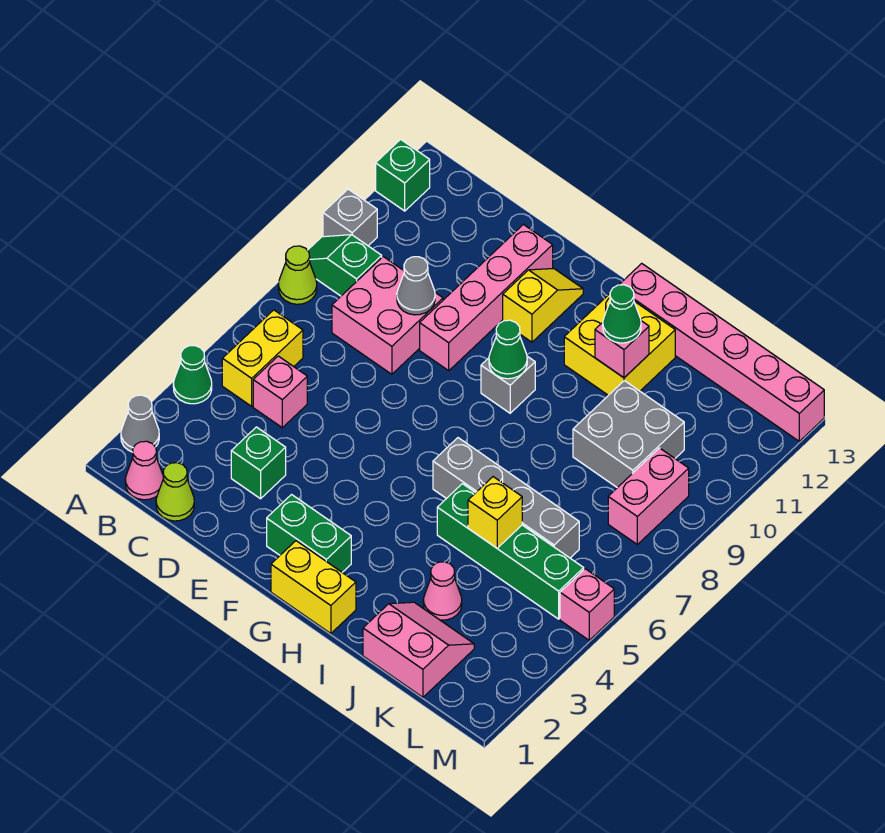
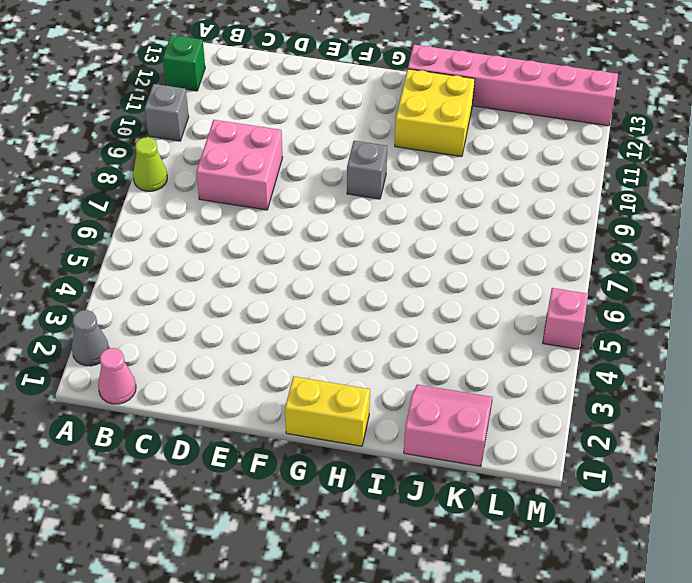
none -> green 1x1 cone [173,346,212,404]
none -> green 1x2 slope [307,235,382,296]
none -> yellow 1x2 brick [222,310,303,406]
none -> lime 1x1 cone [156,463,194,521]

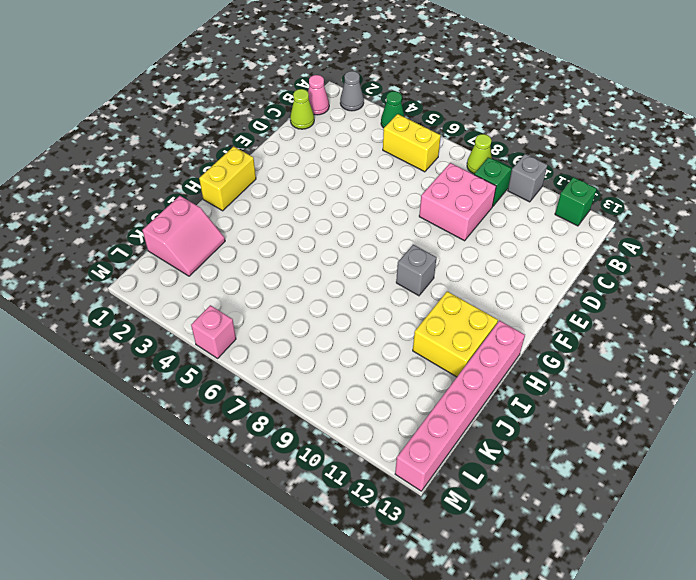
none -> pink 1x1 brick [253,356,307,428]
none -> green 1x1 brick [231,427,286,499]
none -> pink 1x4 brick [420,224,553,371]
none -> green 1x2 brick [267,495,351,572]

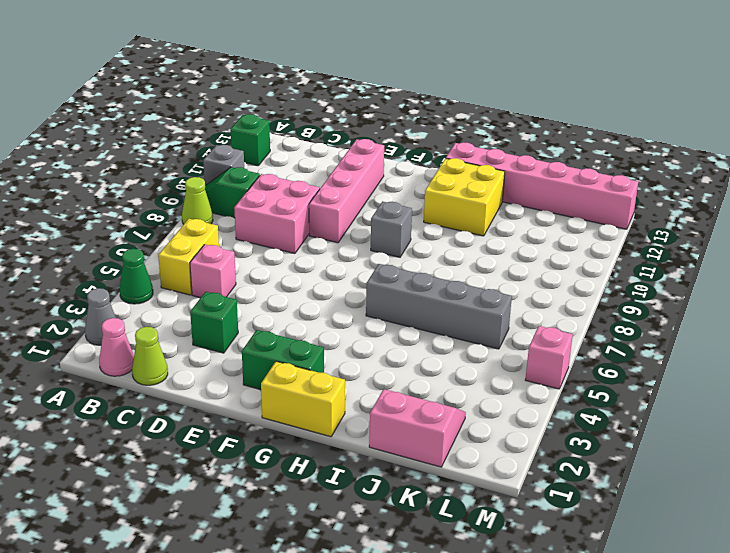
none -> yellow 1x2 slope [503,269,583,342]
none -> green 1x4 brick [437,484,584,619]
none -> pink 1x1 cone [423,562,462,620]
none -> grey 2x2 brick [573,381,684,488]

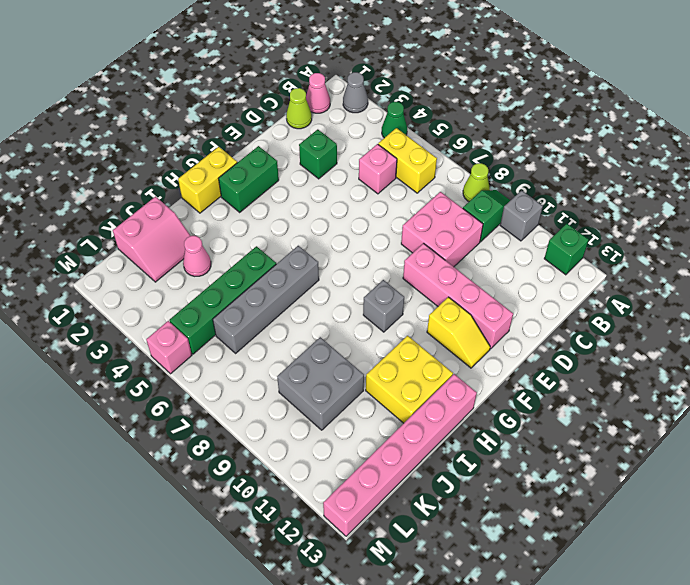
none -> pink 1x2 brick [608,448,689,544]
none -> grey 1x1 cone [397,257,435,315]
none -> green 1x1 cone [489,320,527,379]
none -> pink 1x1 brick [595,321,649,378]

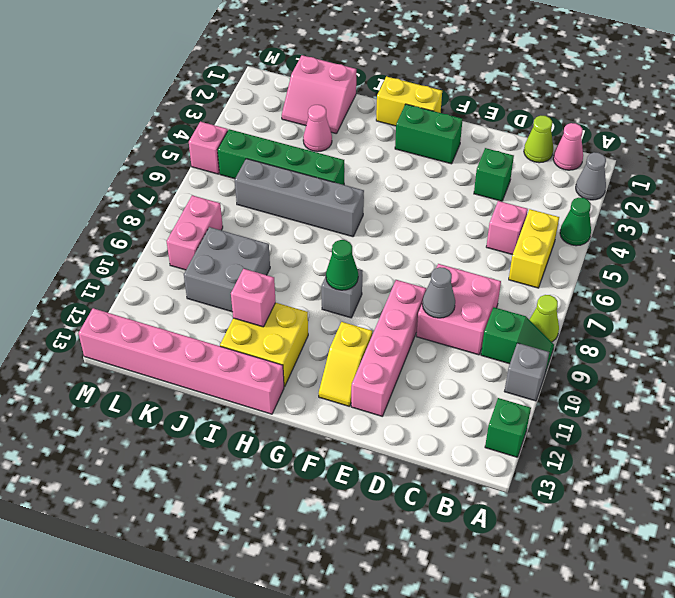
none -> yellow 1x1 brick [468,477,522,548]
none -> green 1x1 cone [603,285,641,343]

